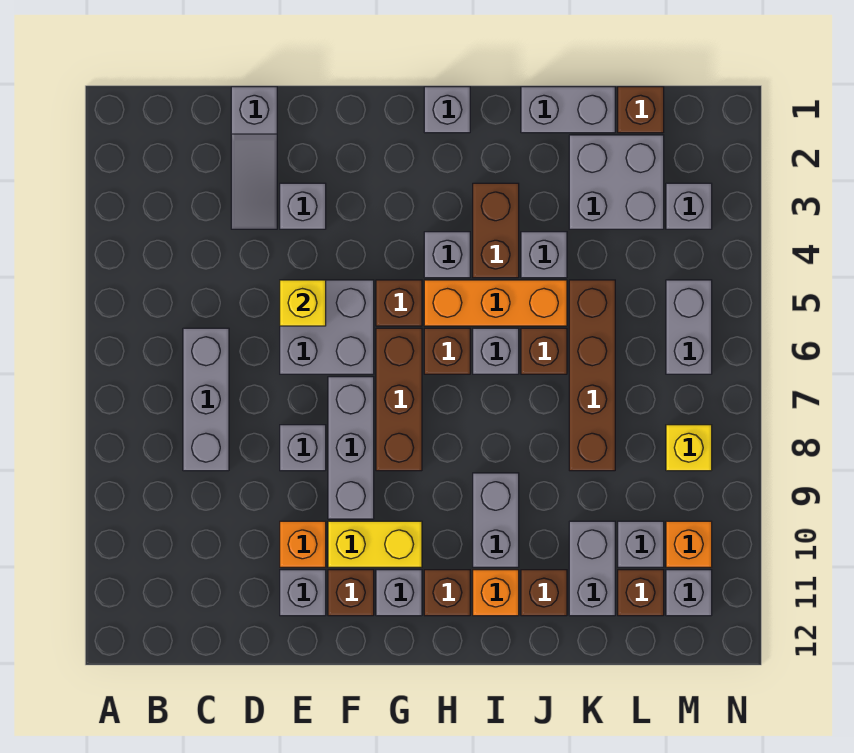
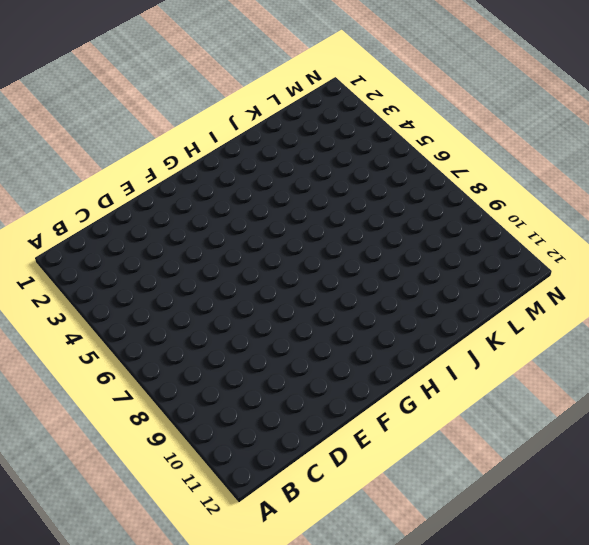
none -> grey 1x3 brick [183,328,229,471]
none -> grey 1x3 slope [231,87,277,229]
none -> grey 1x1 brick [280,183,326,229]
none -> grey 2x2 brick [280,280,374,374]

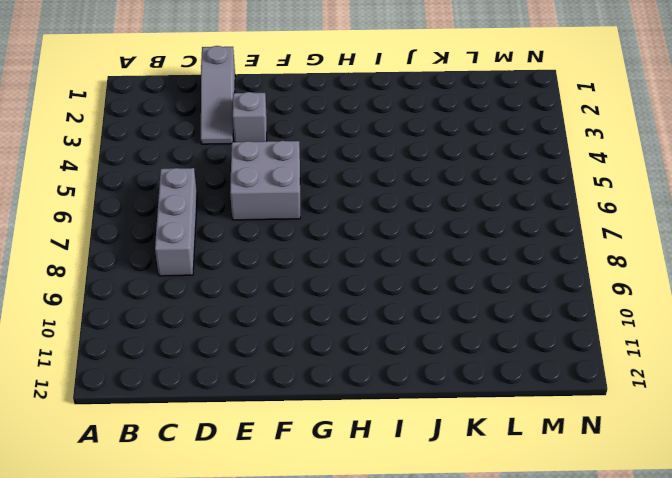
none -> grey 1x1 brick [280,425,326,471]
none -> orange 1x1 brick [280,521,326,567]
none -> grey 1x1 brick [280,570,326,616]
none -> grey 1x3 brick [328,377,374,519]

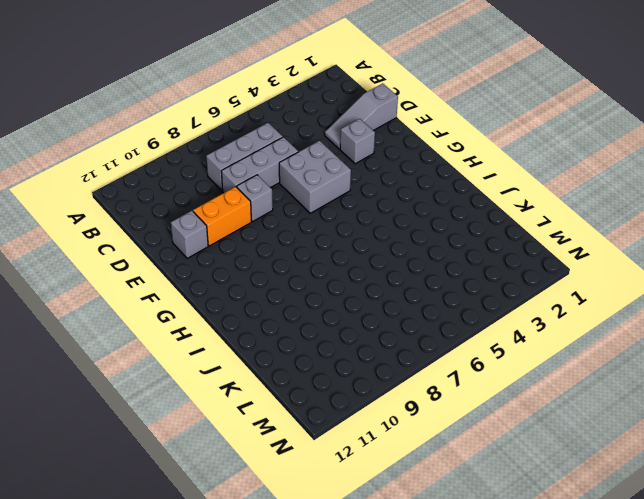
grey 1x3 brick [221,137,298,193] -> grey 1x3 brick moved to [328,377,374,519]
orange 1x2 brick [193,187,251,246] -> orange 1x1 brick [280,521,326,567]
none -> yellow 1x2 brick [328,521,422,567]
none -> brown 1x1 brick [328,570,374,616]
none -> brown 1x1 brick [376,280,422,326]
none -> brown 1x3 brick [376,328,422,471]

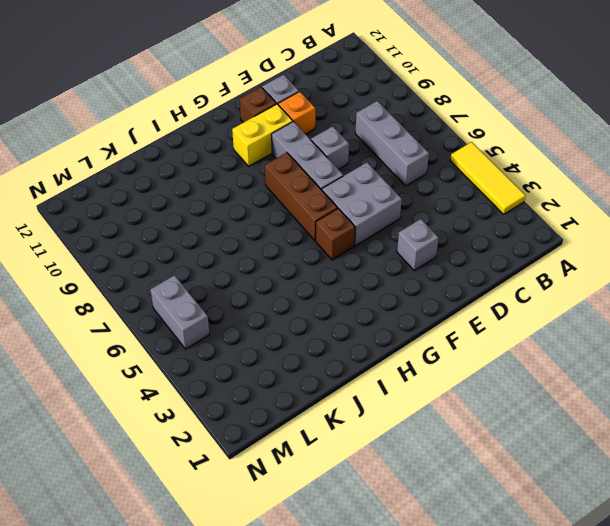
yellow 1x3 tile [450,142,526,214] -> none
none -> grey 1x3 slope [231,87,277,229]
none -> grey 1x1 brick [376,570,422,616]
none -> grey 1x1 brick [424,87,470,133]
none -> grey 1x1 brick [424,232,470,278]

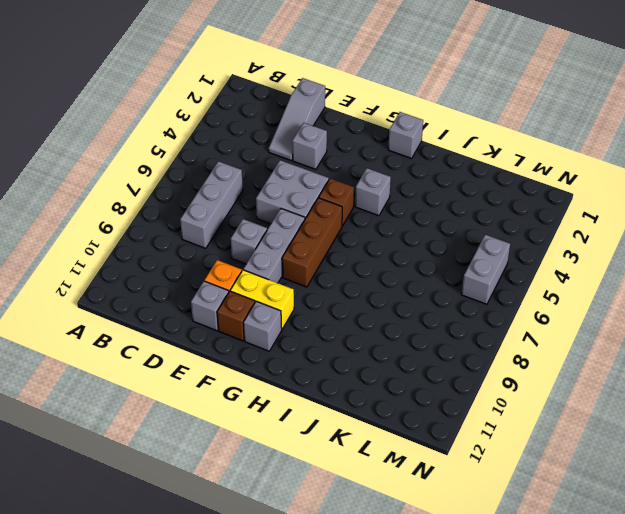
none -> orange 1x3 brick [424,280,567,326]
none -> brown 1x1 brick [424,328,470,374]
none -> brown 1x1 brick [424,570,470,616]
none -> brown 1x2 brick [473,183,519,278]

